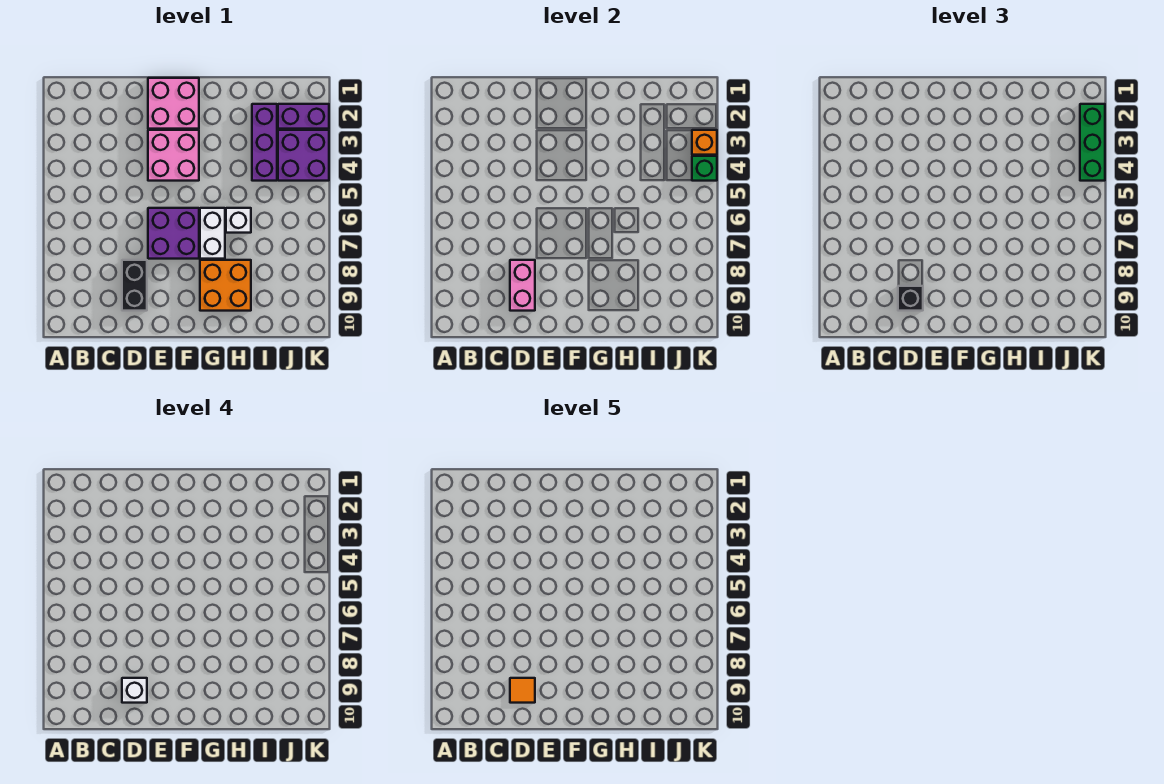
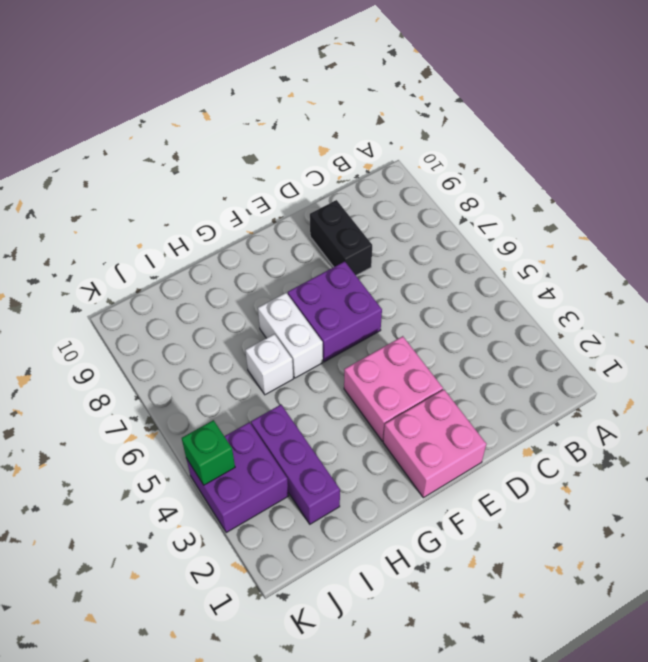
none -> orange 2x2 brick [200,260,251,311]
none -> purple 1x2 brick [278,104,329,129]
none -> pink 1x2 brick [510,260,535,311]

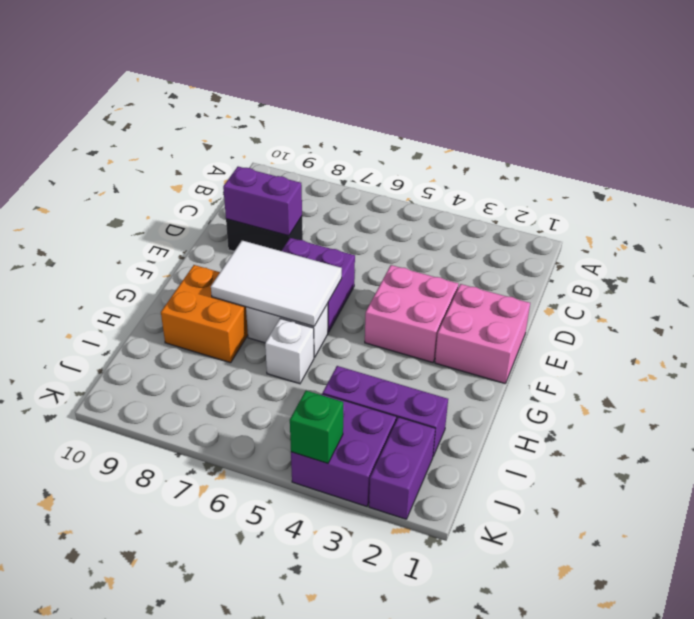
purple 1x2 brick [223,167,302,236] -> pink 1x2 brick [510,260,535,311]
white 2x3 tile [211,241,342,326] -> none
none -> orange 1x1 brick [692,130,717,155]
none -> black 1x1 brick [898,286,923,311]
none -> green 1x3 brick [1080,104,1105,181]

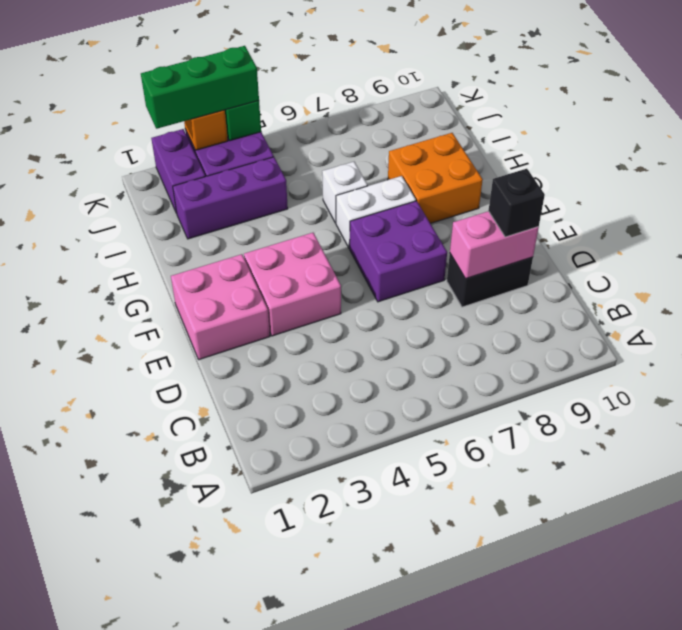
none -> white 1x1 brick [122,678,147,703]
none -> orange 1x1 tile [510,678,535,703]

